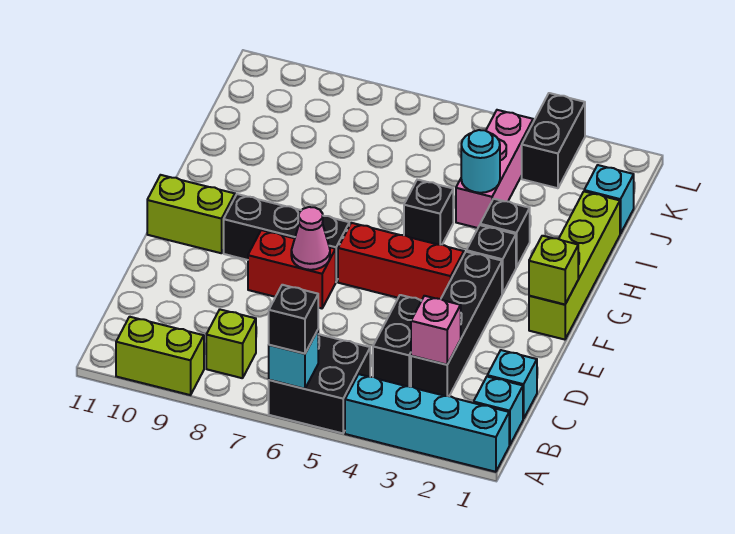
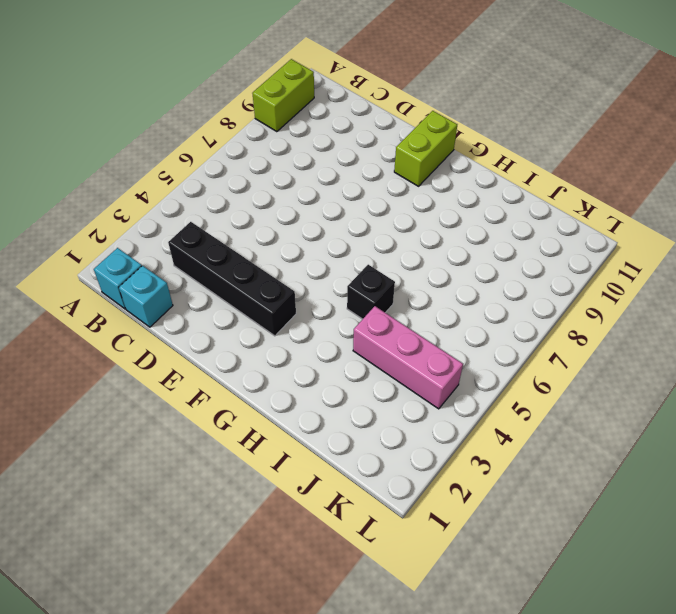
none -> cyan 1x4 brick [345,374,509,472]
none -> black 2x2 brick [269,334,370,433]
none -> lime 1x1 brick [206,310,256,378]

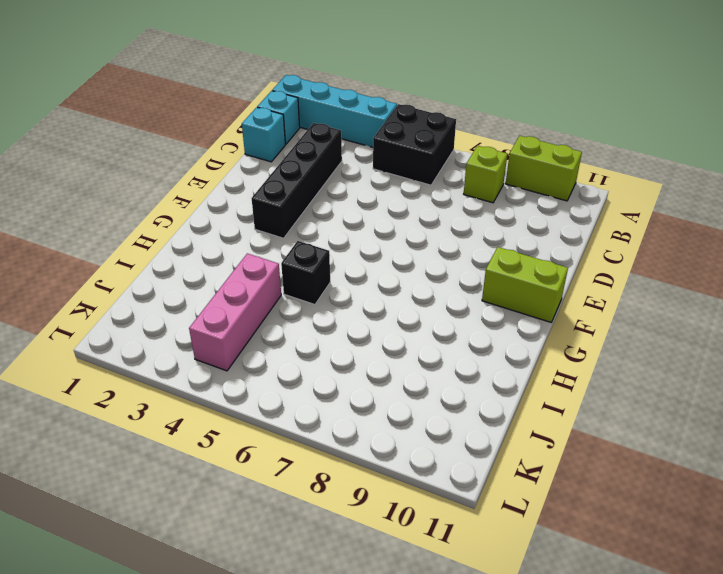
none -> black 1x2 brick [373,295,422,387]
none -> red 1x2 brick [248,230,336,308]
none -> lime 1x4 brick [529,192,620,340]

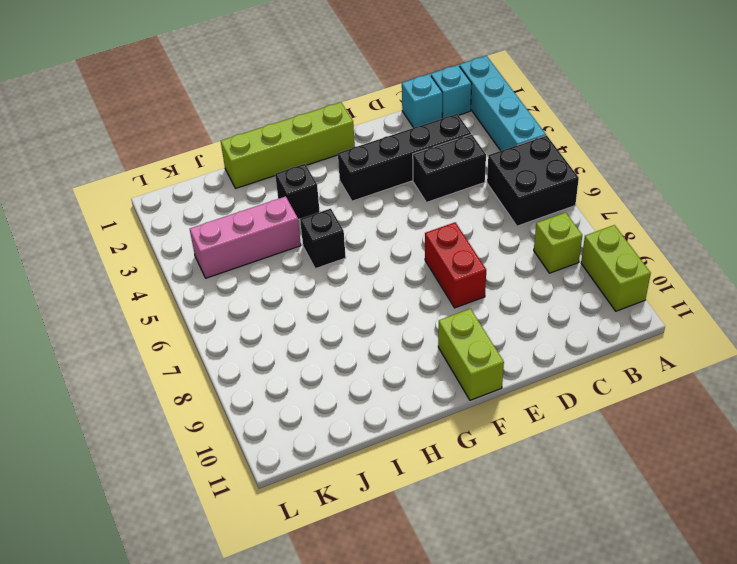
none -> red 1x3 brick [338,223,464,300]
none -> black 1x3 brick [224,194,349,281]
none -> black 1x1 brick [466,225,516,294]

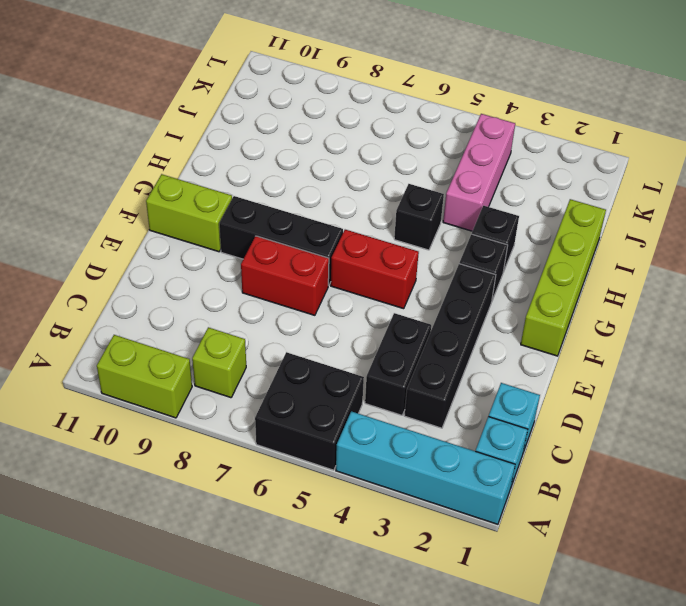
red 1x2 brick [331,230,419,309] -> red 1x3 brick [338,223,464,300]
none -> cyan 1x1 brick [584,165,634,234]
none -> black 1x2 brick [522,93,585,188]
none -> cyan 1x1 brick [269,330,318,389]

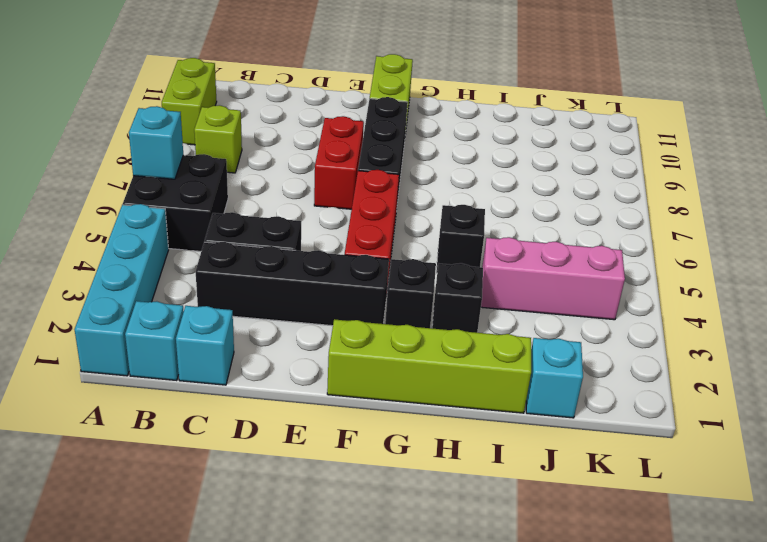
none -> black 1x2 brick [522,93,585,188]
none -> pink 1x1 brick [411,296,461,365]
none -> pink 1x1 cone [291,207,330,270]

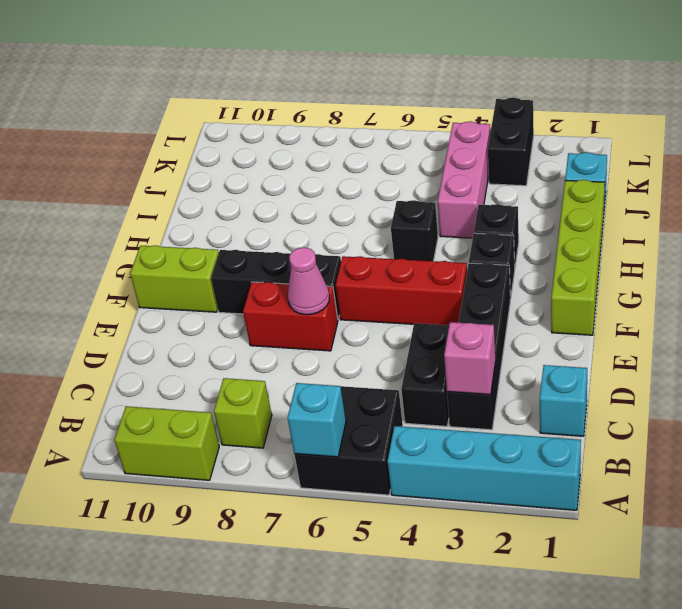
none -> cyan 1x1 brick [474,377,523,445]
none -> lime 1x1 brick [529,236,578,305]
none -> cyan 1x1 round brick [461,130,500,193]

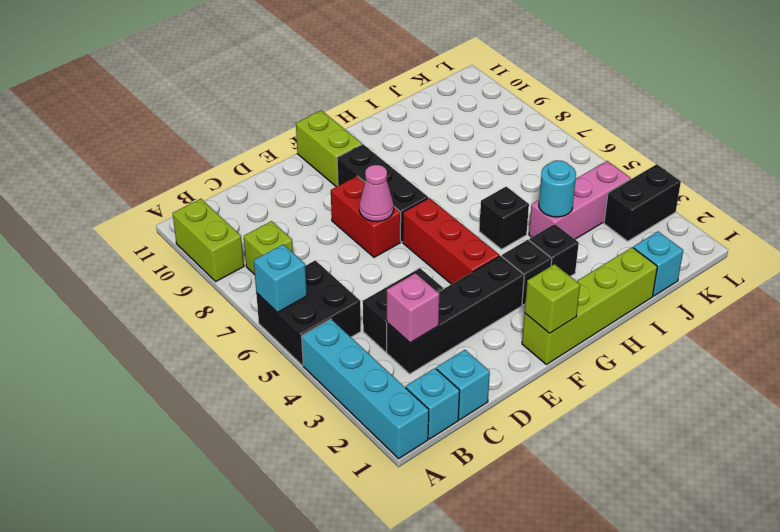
none -> black 1x1 brick [269,285,318,354]

